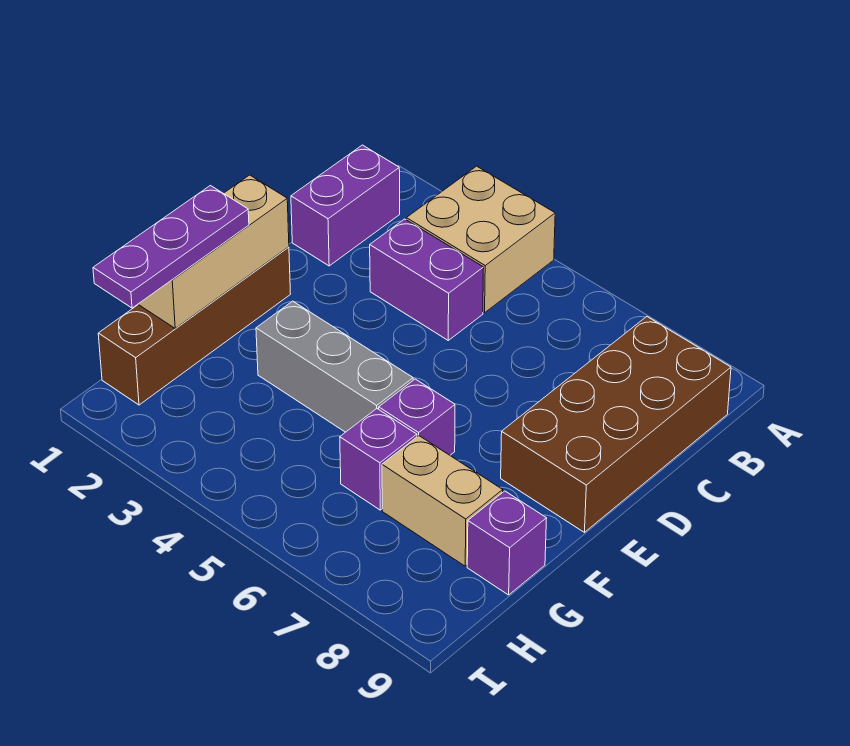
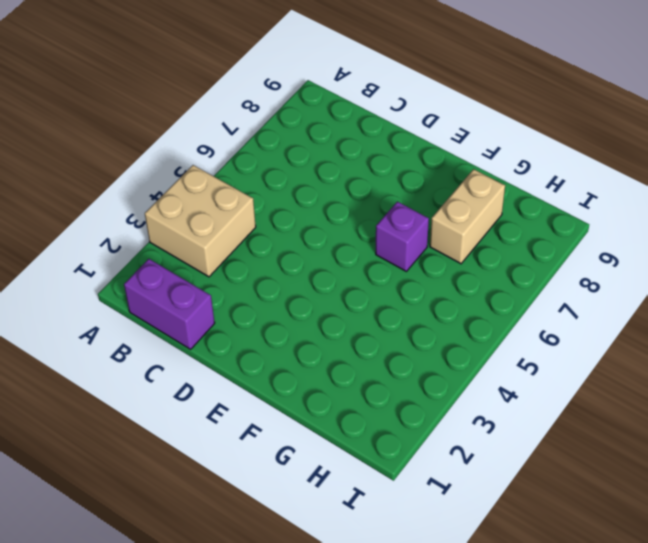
none -> brown 2x4 brick [501,317,731,532]
none -> purple 1x2 brick [370,219,484,340]
none -> brown 1x4 brick [98,247,290,405]

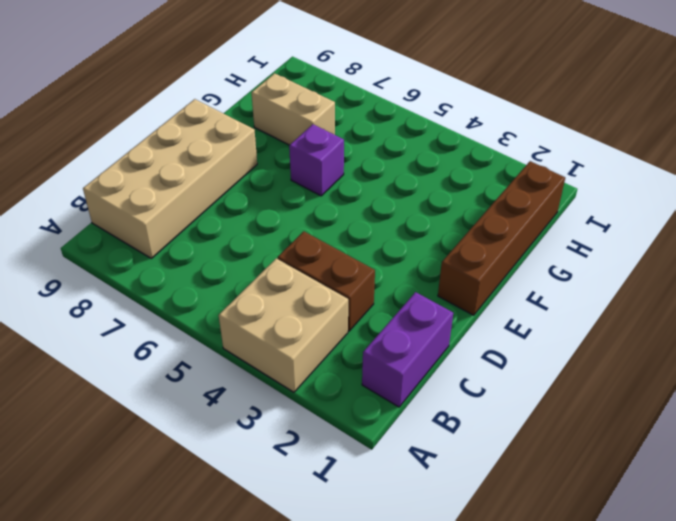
tan 2x4 brick [83,99,257,258] -> brown 2x4 brick [501,317,731,532]
brown 1x2 brick [278,231,375,331] -> purple 1x2 brick [370,219,484,340]
none -> grey 1x3 brick [256,301,413,432]
none -> purple 1x1 brick [340,409,417,510]
none -> purple 1x1 brick [467,491,547,595]

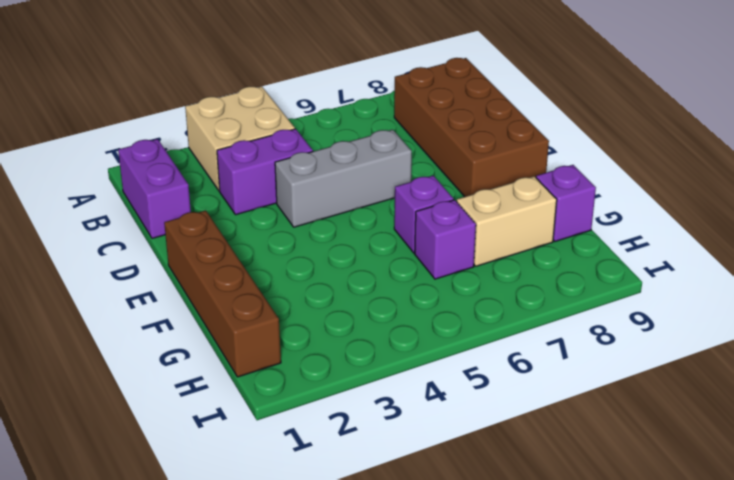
grey 1x3 brick [275,130,412,227] -> grey 1x3 brick moved to [256,301,413,432]
none -> tan 1x3 brick [138,175,289,328]
none -> purple 1x3 plate [93,186,249,308]

